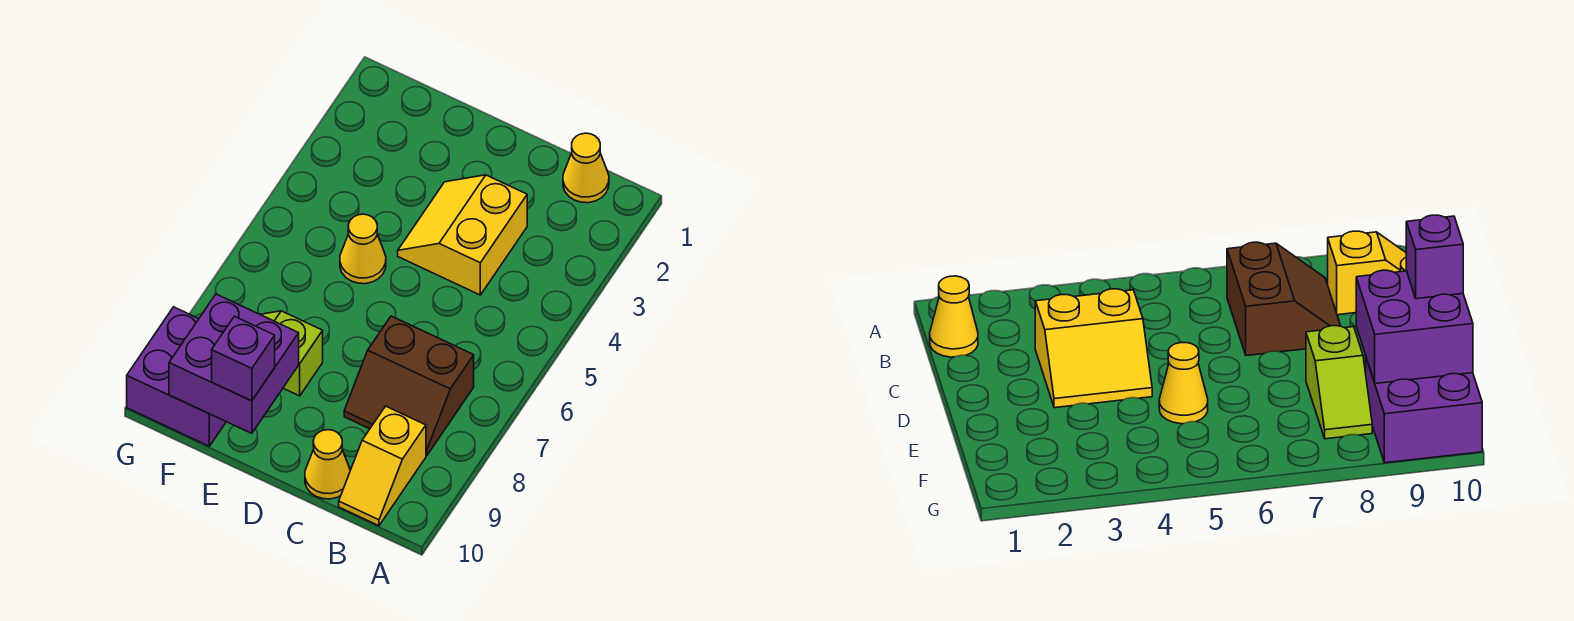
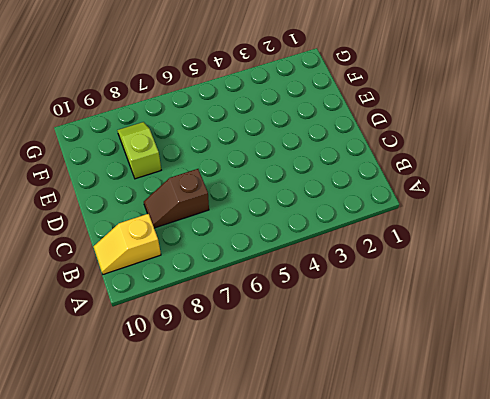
brown 1x2 slope [144,169,209,228] -> brown 2x2 slope [344,316,474,455]
none -> yellow 1x1 cone [563,133,609,203]
none -> yellow 2x2 slope [398,175,527,295]

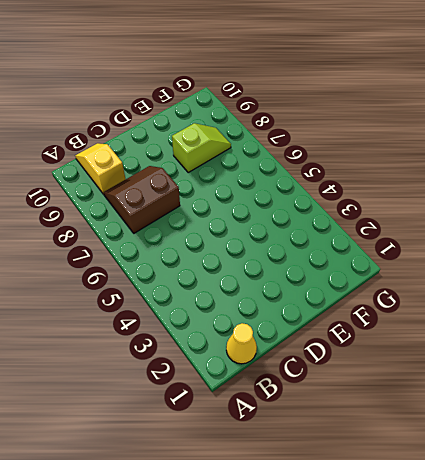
none -> yellow 2x2 slope [398,175,527,295]
none -> yellow 1x1 cone [305,430,350,499]

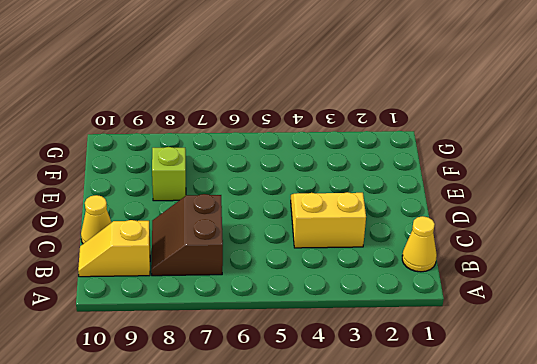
none -> yellow 1x1 cone [340,214,386,284]
none -> purple 2x2 brick [127,307,226,446]

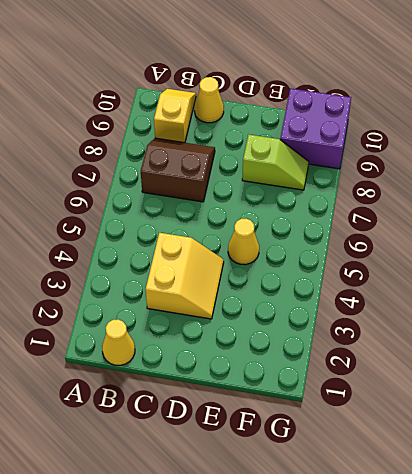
none -> purple 2x2 brick [169,294,299,433]
none -> purple 1x1 brick [212,316,275,401]

